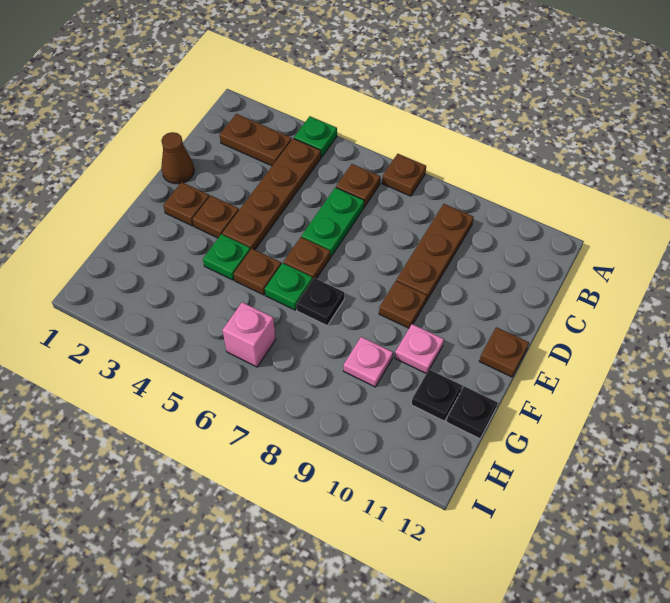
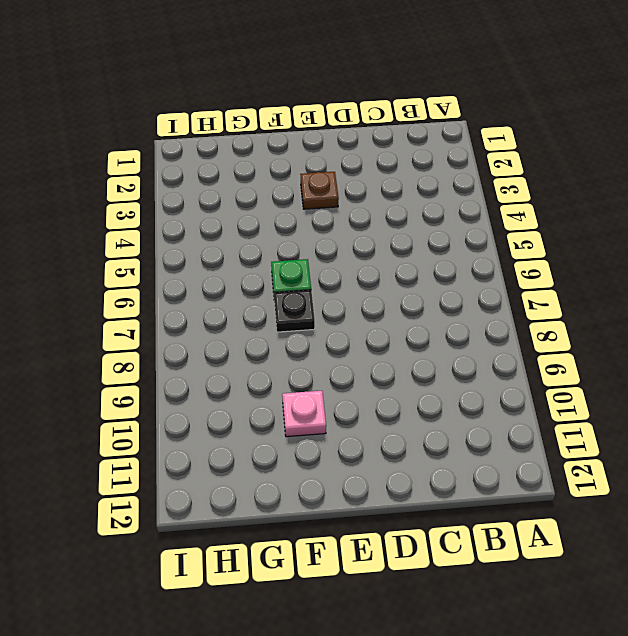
none -> green 1x1 plate [294,116,337,157]
none -> brown 1x1 plate [382,154,426,196]
none -> brown 1x2 plate [220,114,292,166]

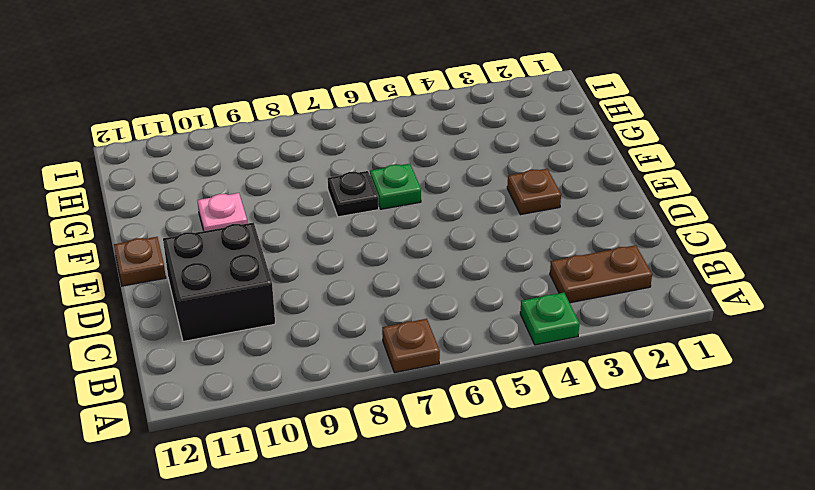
black 2x2 brick [163,222,275,342] -> none
none -> brown 1x4 plate [222,138,321,250]
none -> brown 1x1 plate [336,164,380,207]
none -> brown 1x3 plate [396,204,474,301]

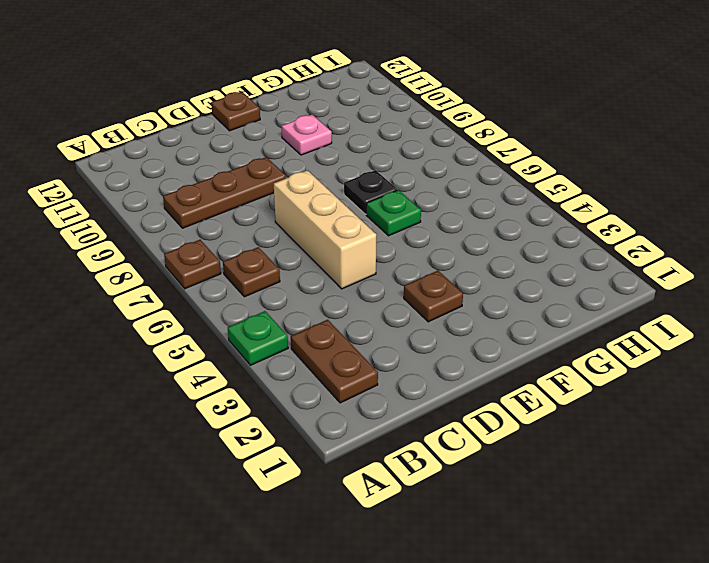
tan 1x3 brick [274,170,376,289] -> green 1x2 plate [302,187,364,257]
none -> brown 1x4 plate [222,138,321,250]
none -> brown 1x1 cone [161,132,194,184]
none -> brown 1x1 plate [163,182,209,226]

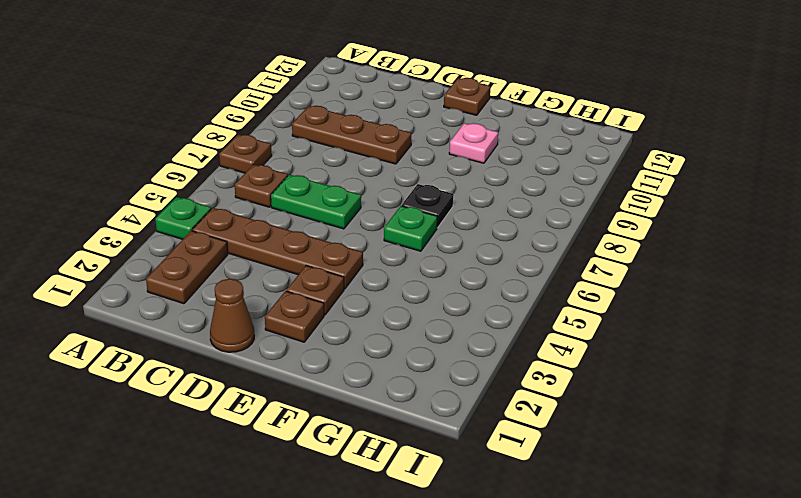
none -> brown 1x1 plate [283,237,330,279]
none -> brown 1x1 plate [379,281,427,328]
none -> green 1x1 plate [203,234,250,280]

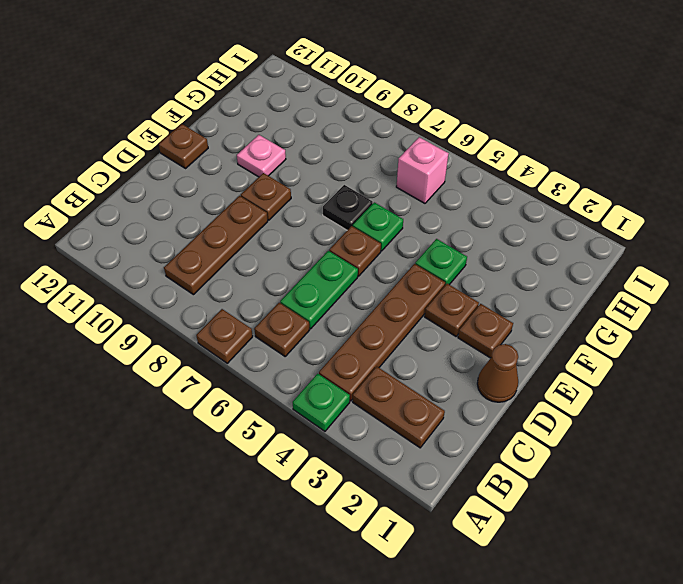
none -> brown 1x1 plate [234,248,281,295]
none -> pink 1x1 plate [344,337,393,387]
none -> black 1x1 plate [411,369,462,421]

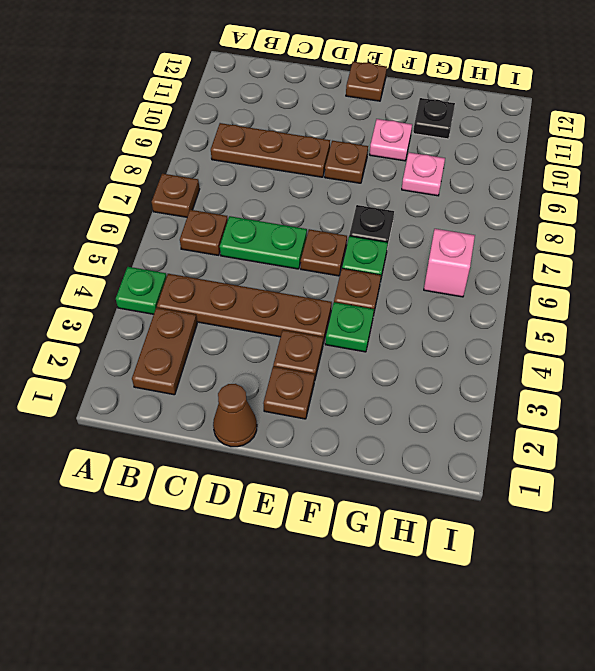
none -> black 1x1 plate [446,386,497,439]

